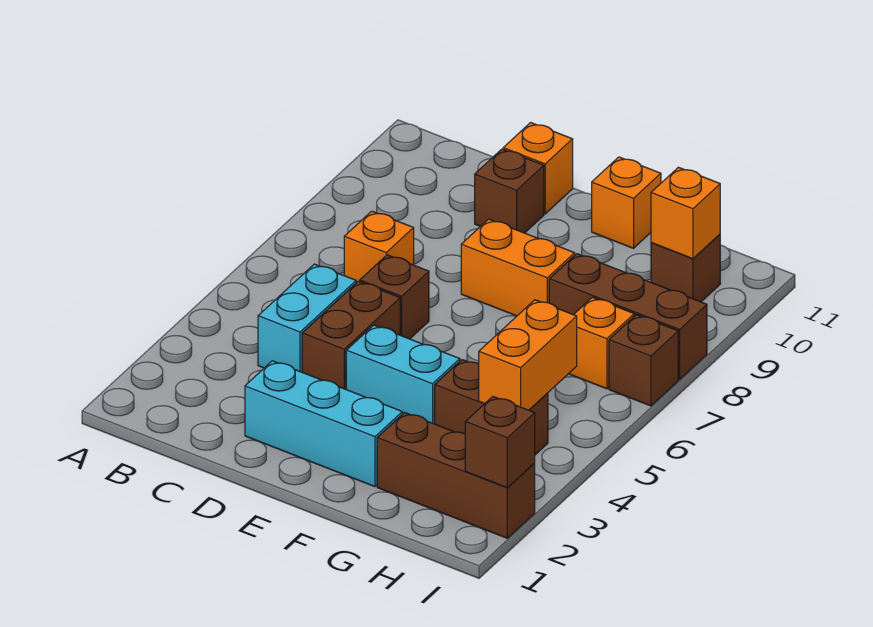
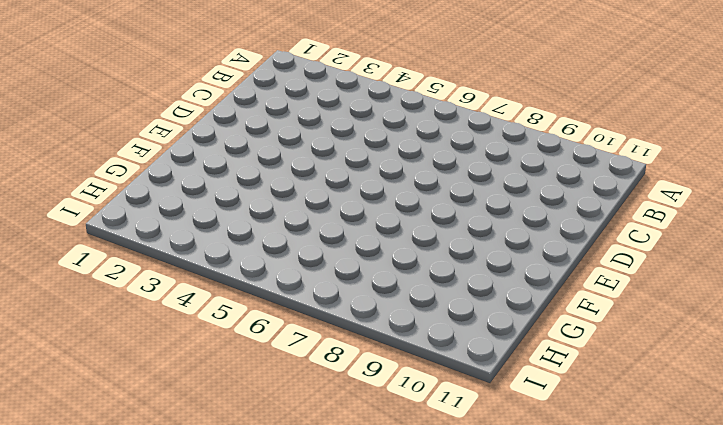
none -> cyan 1x2 brick [258,264,356,372]
none -> orange 1x1 brick [344,211,414,283]
none -> cyan 1x3 brick [245,361,402,487]

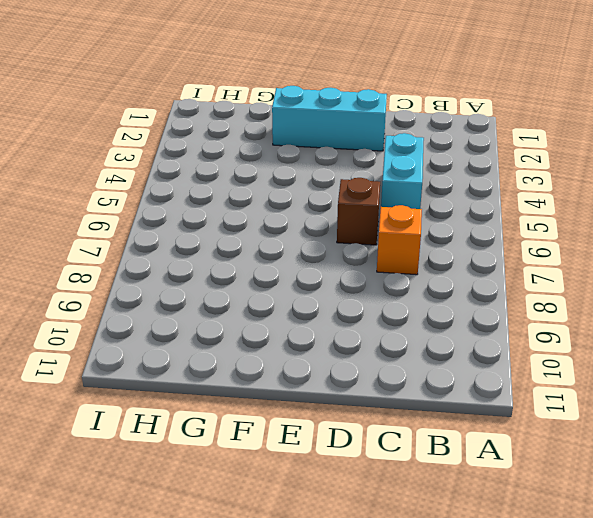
none -> brown 1x2 brick [302,281,400,389]
none -> brown 1x1 brick [475,149,544,233]
none -> orange 1x1 brick [503,123,573,214]

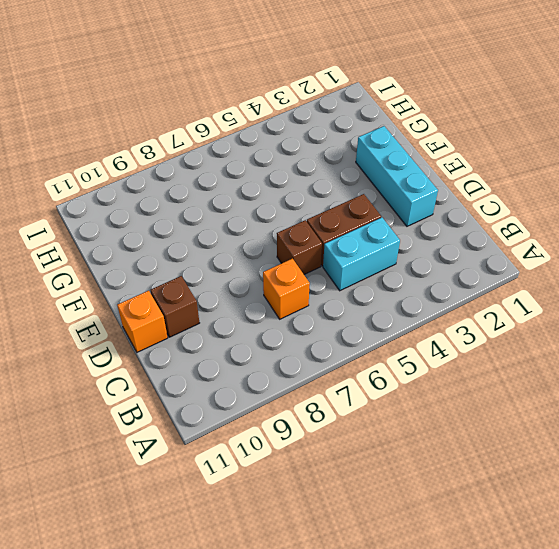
none -> cyan 1x2 brick [346,325,460,424]
none -> orange 1x2 brick [461,219,575,316]
none -> orange 1x1 brick [592,157,661,248]

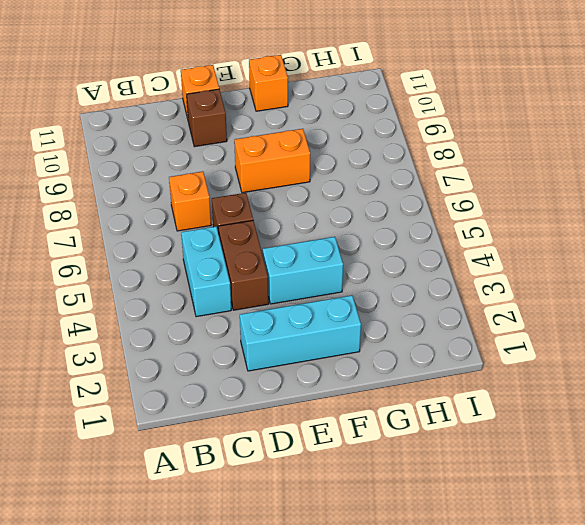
none -> brown 1x3 brick [377,412,535,538]
none -> brown 1x2 brick [435,360,548,455]
none -> brown 1x3 brick [549,254,707,379]

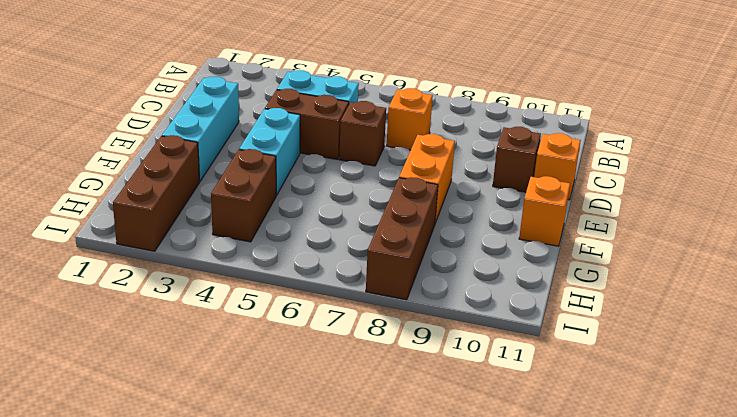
none -> orange 1x1 brick [569,297,634,389]
none -> brown 1x1 brick [651,235,720,302]
none -> brown 1x1 brick [609,315,678,406]

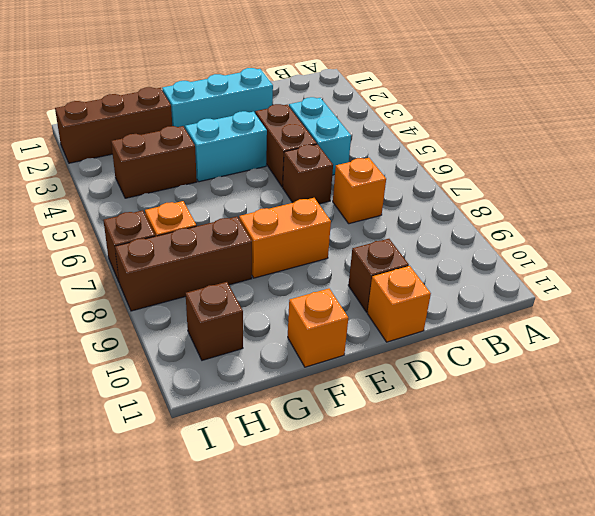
none -> orange 1x2 brick [479,300,577,410]
none -> orange 1x1 brick [651,167,720,259]
none -> brown 1x1 brick [465,397,535,488]

